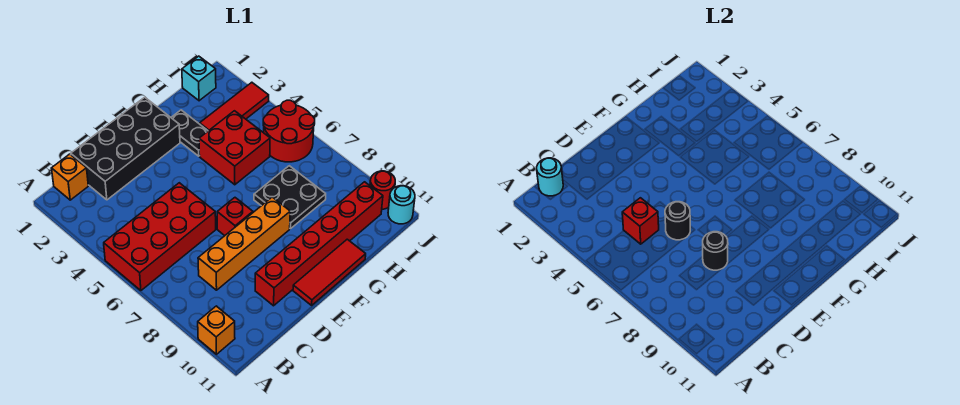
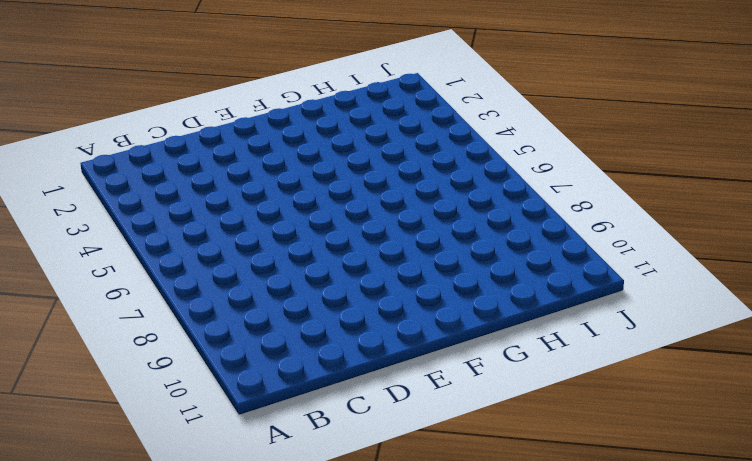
none -> red 2x4 brick [104,183,216,291]
none -> orange 1x1 brick [198,306,235,354]
none -> orange 1x1 brick [51,154,88,200]

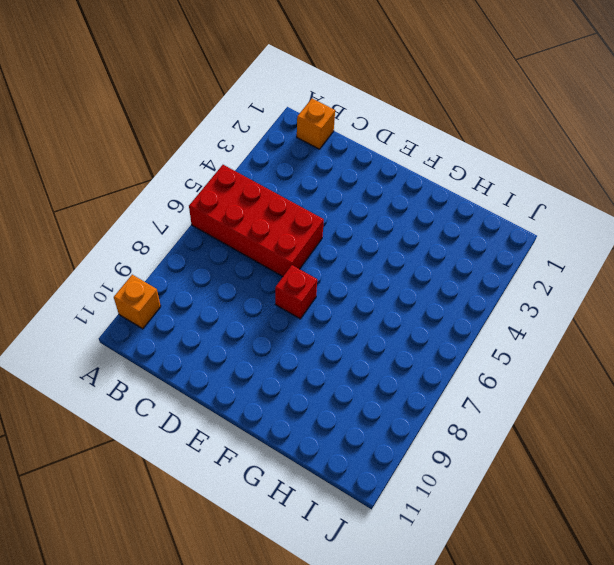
none -> black 2x4 brick [71,97,180,200]
none -> orange 1x4 brick [198,197,290,290]
none -> red 1x6 brick [255,182,383,306]

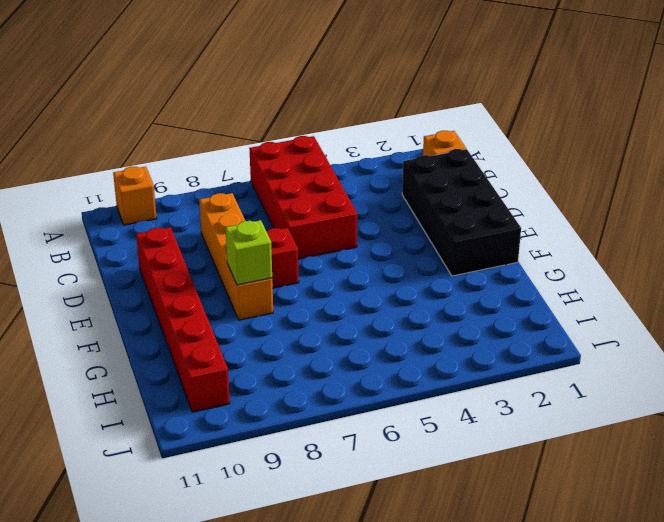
lime 1x1 brick [225,220,272,285] -> none
none -> red 1x3 tile [293,239,366,305]
none -> black 1x2 plate [171,110,208,156]
none -> red 2x2 brick [199,111,270,185]

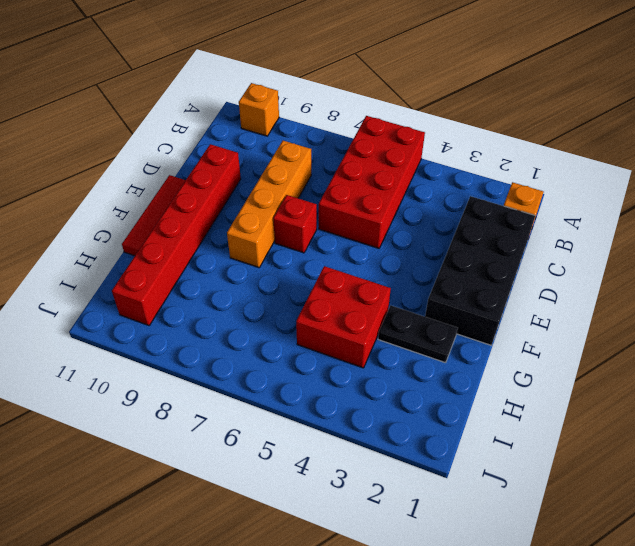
none -> black 2x2 plate [254,166,326,229]
none -> red 1x3 tile [200,82,269,131]
none -> cyan 1x1 brick [182,56,216,101]

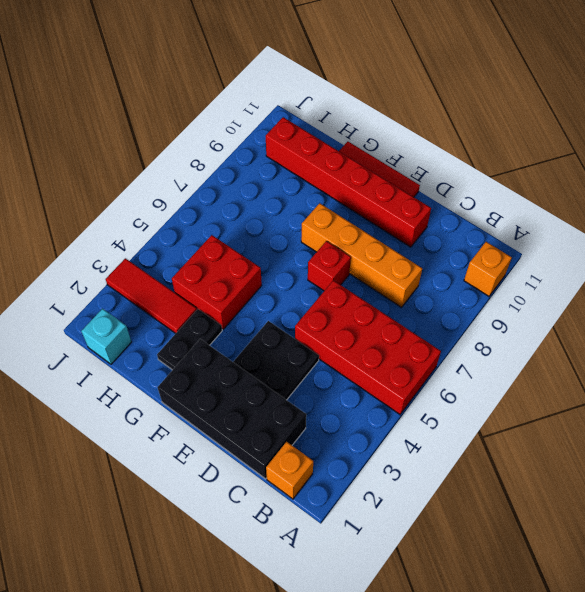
black 2x2 plate [233,321,319,400] -> black 2x2 plate moved to [254,166,326,229]
none -> red 2x2 round brick [263,100,315,162]
none -> red 1x1 round brick [370,171,395,209]
none -> cyan 1x1 round brick [388,186,415,224]

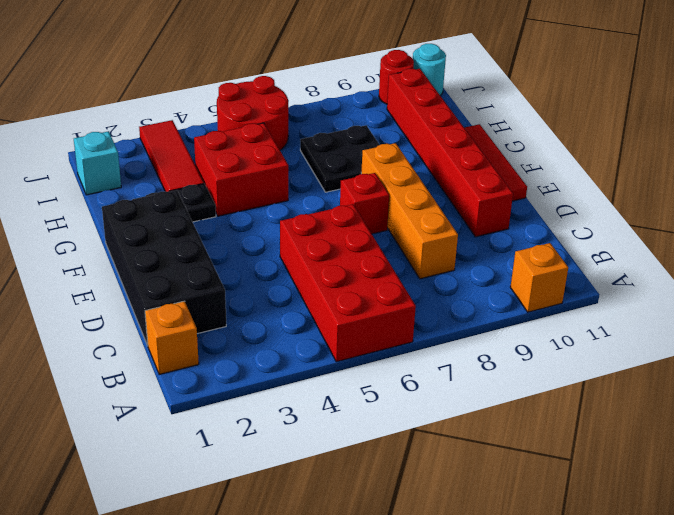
none -> cyan 1x1 round brick [537,158,563,196]
none -> red 1x1 brick [622,198,659,244]
none -> black 1x1 round brick [665,202,690,240]

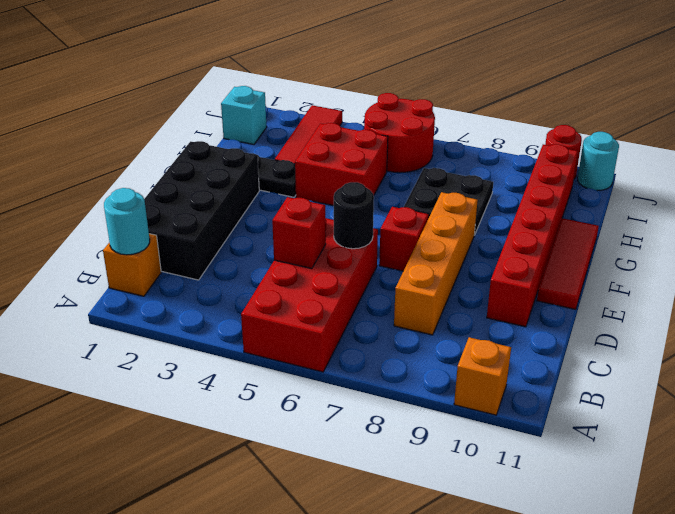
none -> black 1x1 round brick [703,232,728,270]

